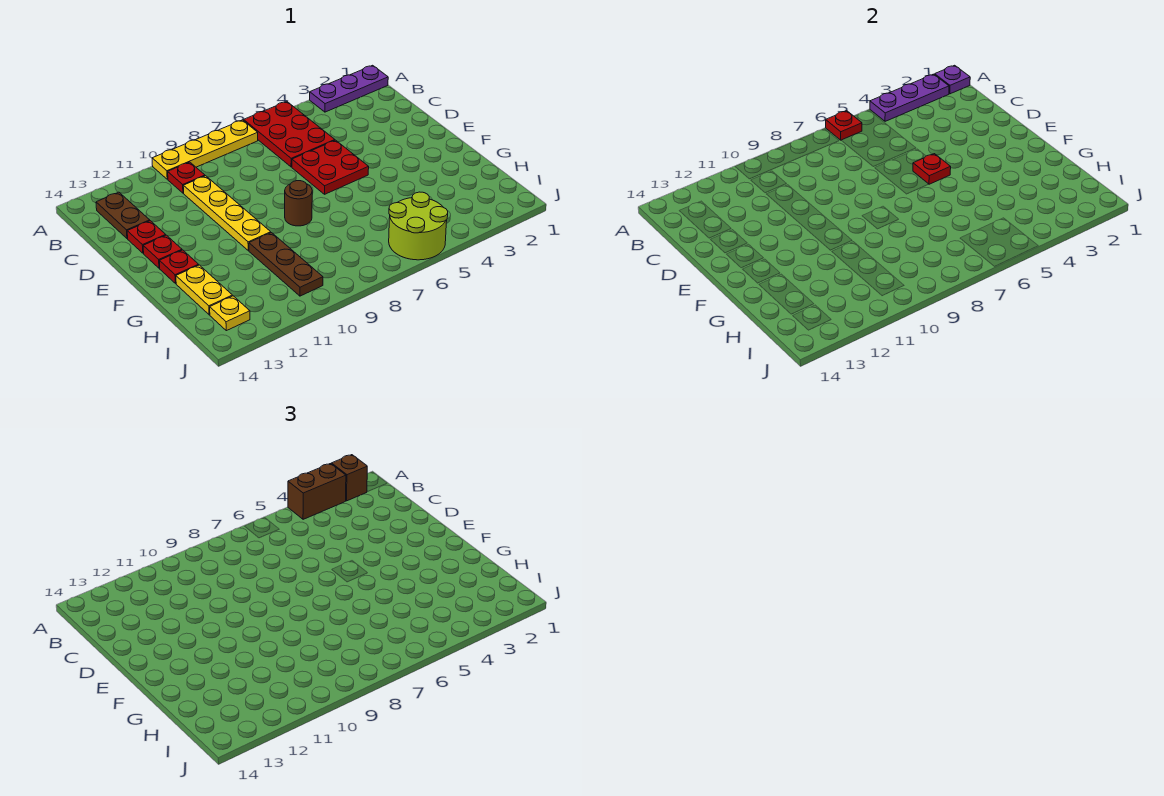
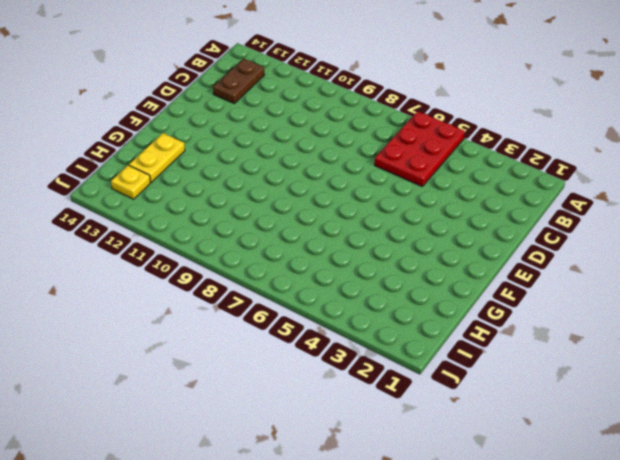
none -> purple 1x3 plate [310,65,388,112]
none -> yellow 1x4 plate [152,120,258,179]
none -> red 1x1 plate [168,162,205,193]

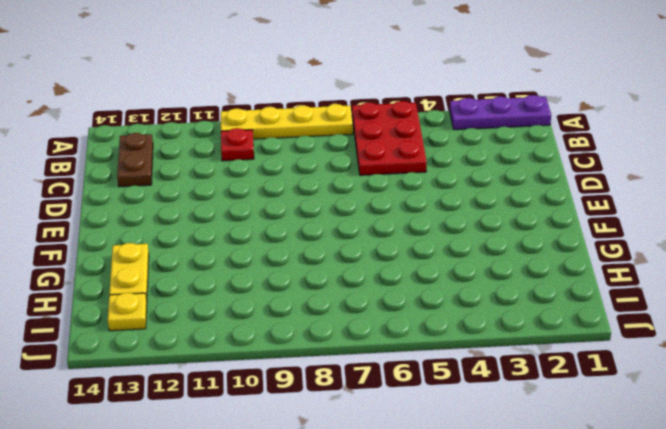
none -> yellow 1x4 plate [183,176,271,251]
none -> red 2x2 plate [292,140,369,194]
none -> red 1x1 plate [127,221,166,253]

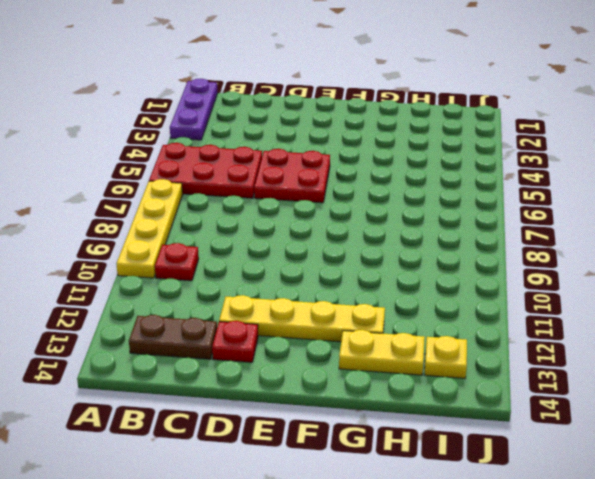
yellow 1x4 plate [219,295,385,342] -> yellow 1x4 plate moved to [183,176,271,251]
none -> red 1x1 plate [143,235,182,268]
none -> brown 1x1 round brick [285,181,312,226]
none -> red 1x1 plate [159,250,199,284]

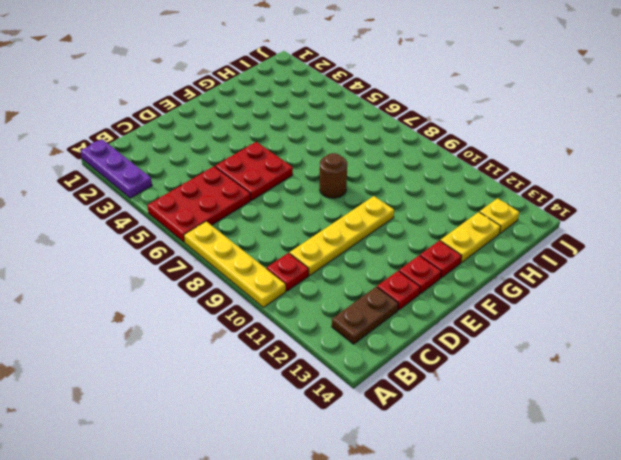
none -> brown 1x3 plate [249,233,323,296]
none -> lime 2x2 round brick [389,192,448,260]
none -> purple 1x1 plate [935,65,970,94]

